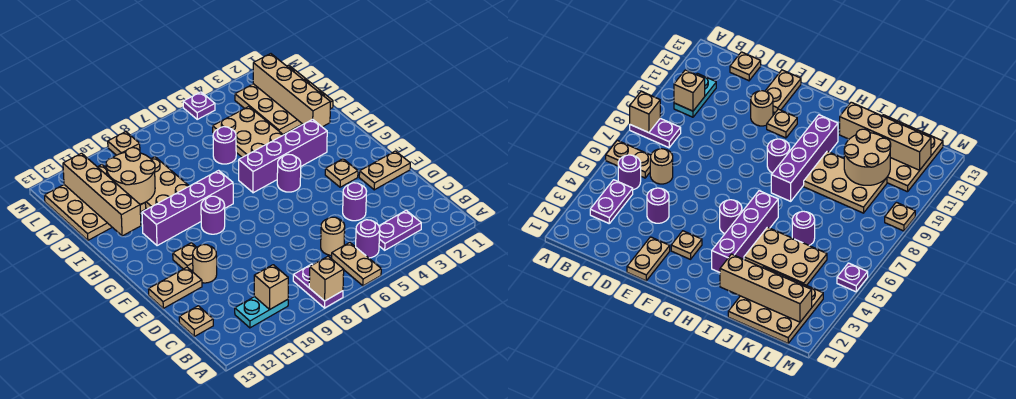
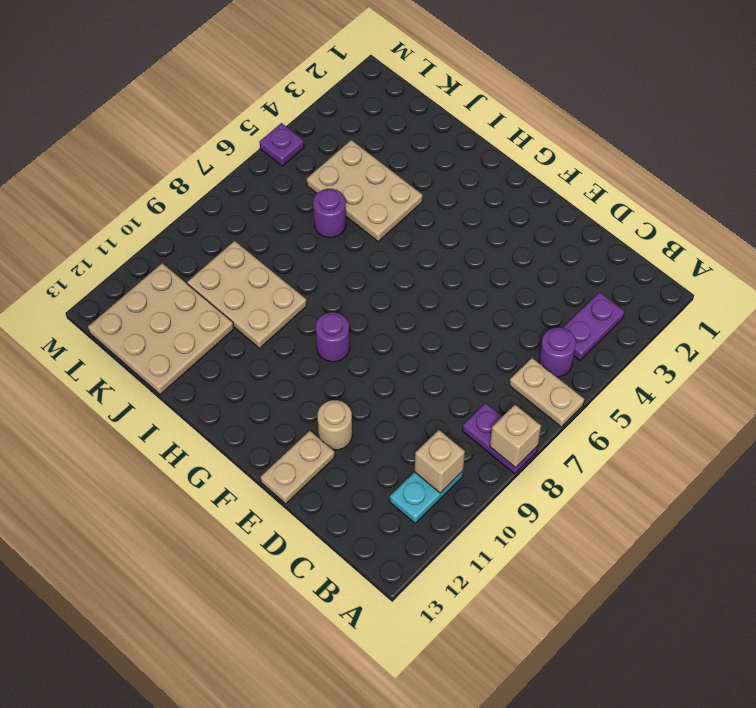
none -> tan 1x1 round brick [321,217,345,255]
none -> tan 1x1 plate [179,306,213,336]
none -> purple 1x1 round brick [343,183,367,221]

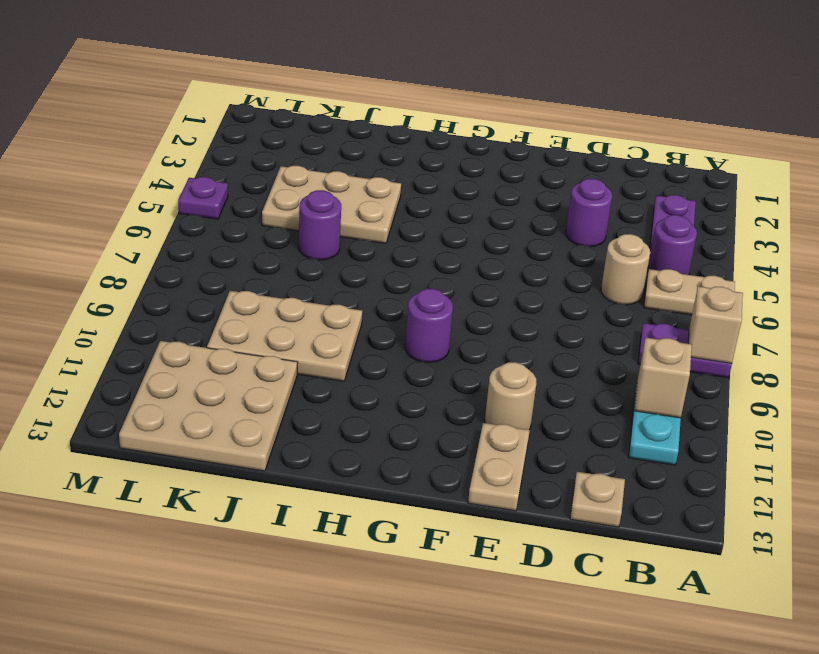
none -> tan 1x2 plate [359,151,410,190]
none -> tan 1x1 plate [325,159,358,187]
none -> tan 1x1 plate [173,243,196,271]

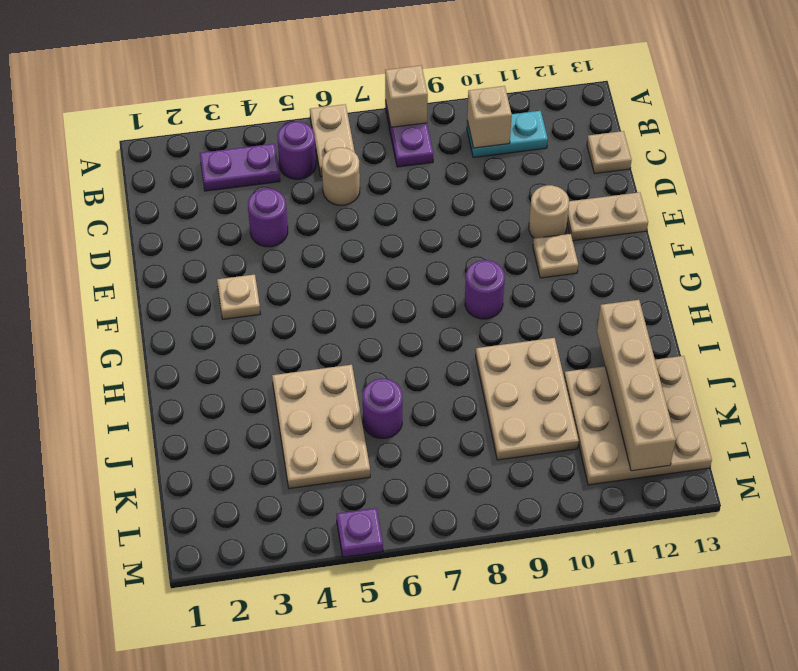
none -> tan 1x2 plate [359,151,410,190]
none -> purple 1x1 round brick [277,154,301,192]
none -> purple 1x4 brick [239,119,327,193]

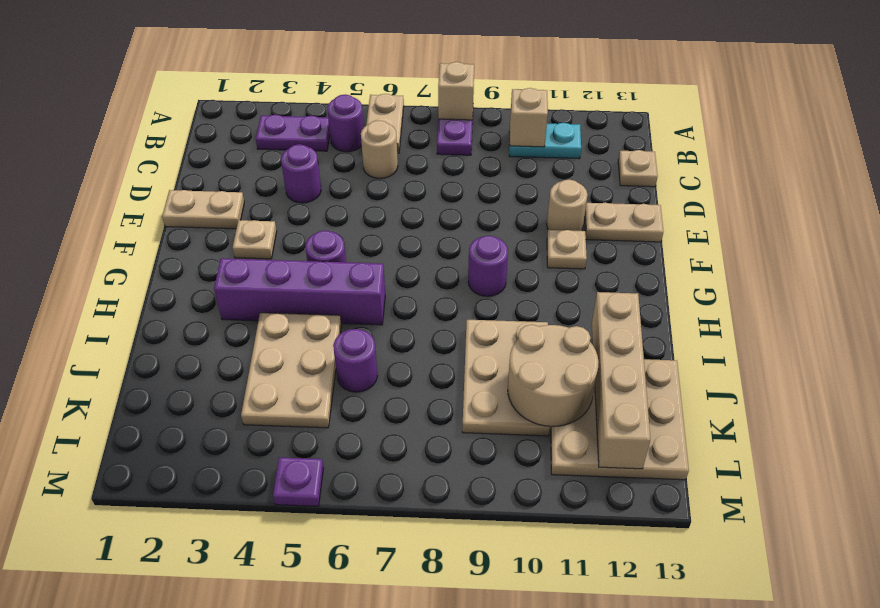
none -> purple 1x4 brick [142,170,233,246]
none -> tan 3x3 plate [235,65,333,134]
none -> tan 1x1 plate [108,132,140,155]

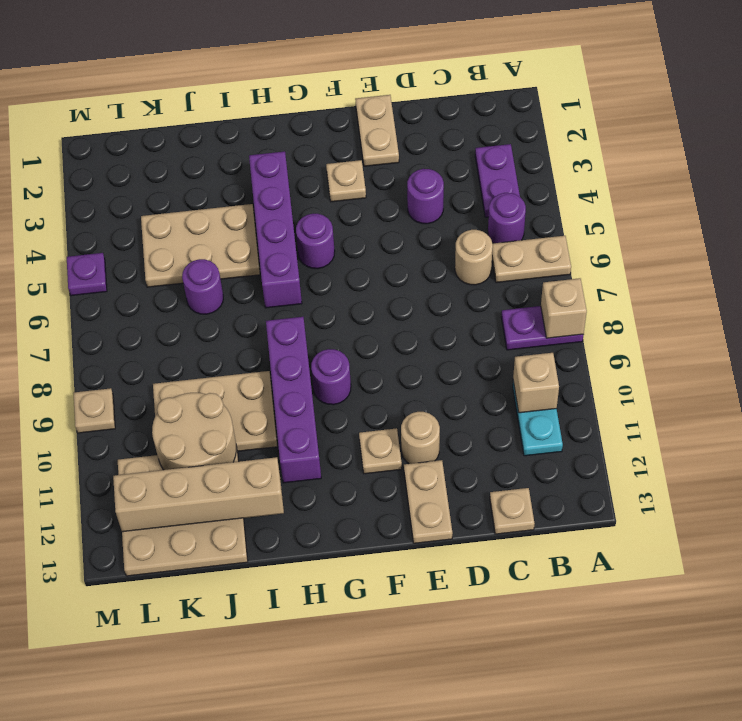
none -> tan 3x3 plate [235,65,333,134]
none -> tan 1x4 brick [253,54,330,127]

